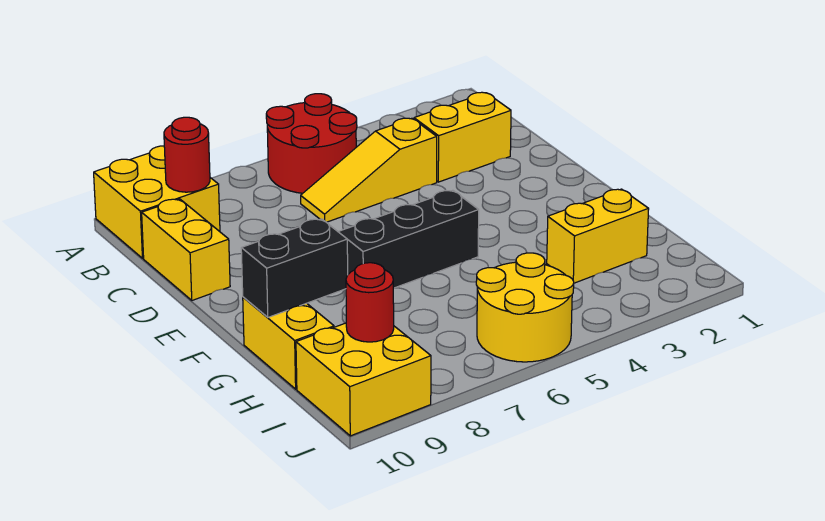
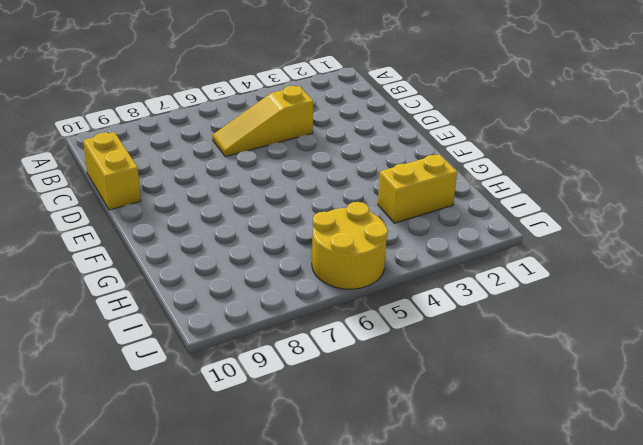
none -> red 2x2 round brick [266,94,357,193]
none -> yellow 2x2 brick [94,146,220,258]
none -> yellow 1x2 brick [414,92,511,182]

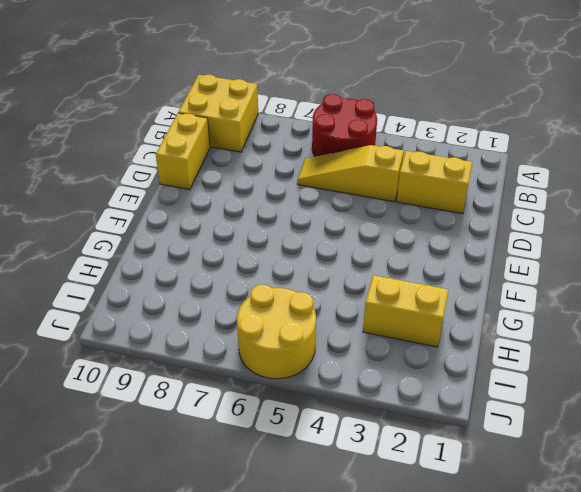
none -> black 1x3 brick [338,190,479,288]
none -> yellow 1x2 brick [243,297,334,389]
none -> yellow 2x2 brick [296,323,431,436]

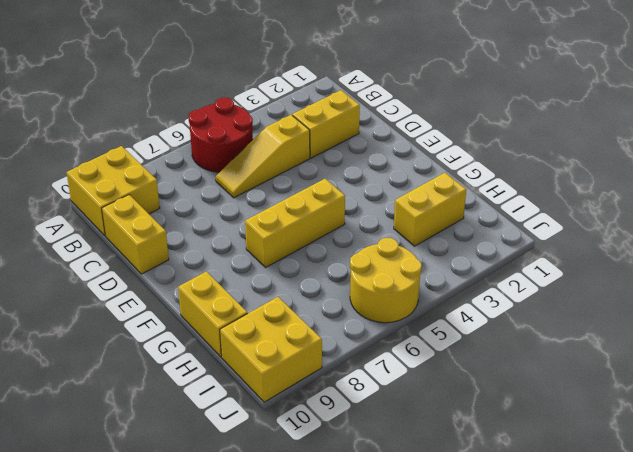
yellow 1x3 brick [245,179,345,267] -> black 1x3 brick [338,190,479,288]
none -> red 1x1 round brick [164,117,210,192]
none -> black 1x2 brick [241,219,348,317]
none -> red 1x1 round brick [346,263,394,342]

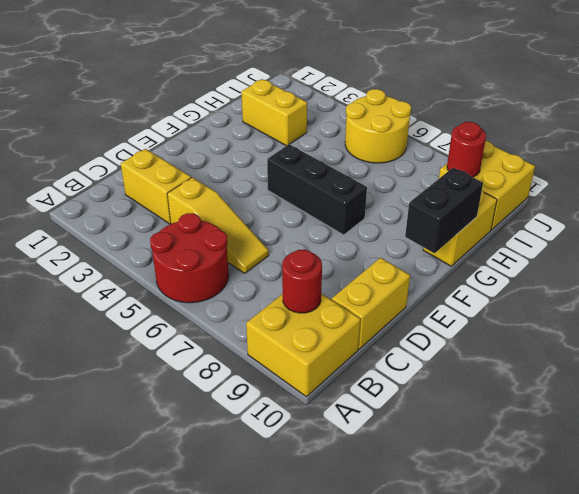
black 1x2 brick [405,168,483,253] -> black 1x2 brick turned to [241,219,348,317]

